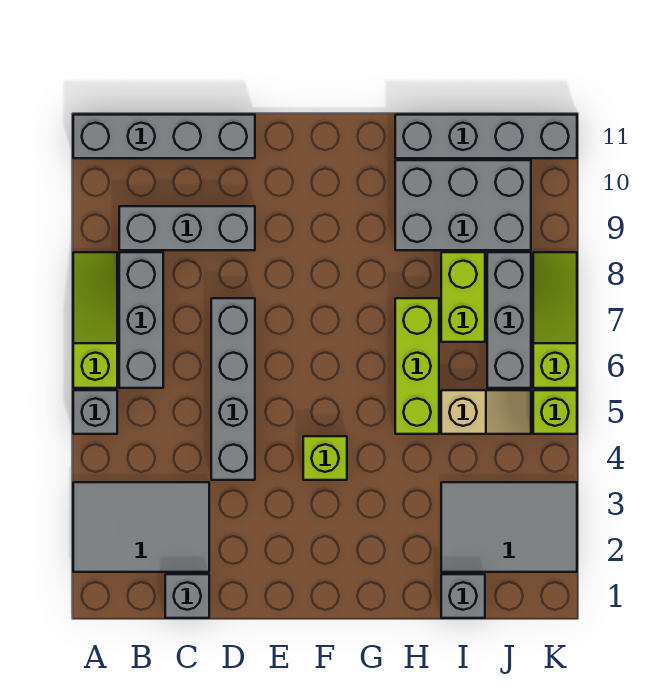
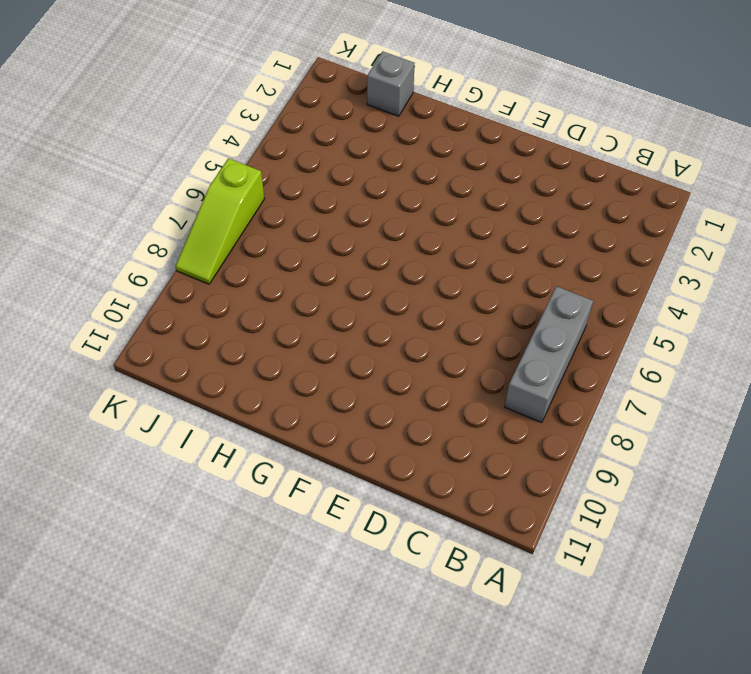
none -> grey 2x3 tile [73,482,209,572]
none -> grey 1x1 brick [73,390,117,434]
none -> lime 1x3 slope [73,252,117,388]

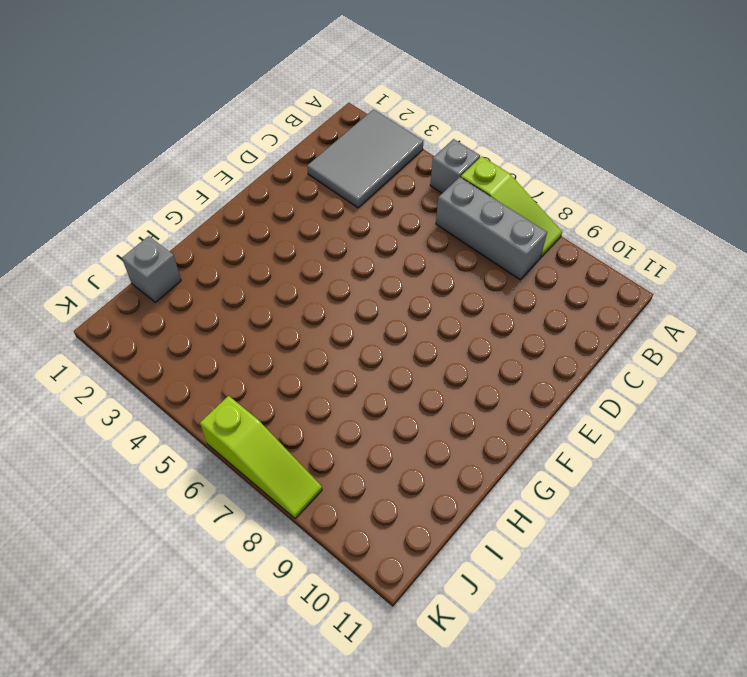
none -> grey 1x4 brick [73,115,255,158]
none -> grey 1x3 brick [119,206,255,250]
none -> grey 1x1 brick [165,574,209,618]

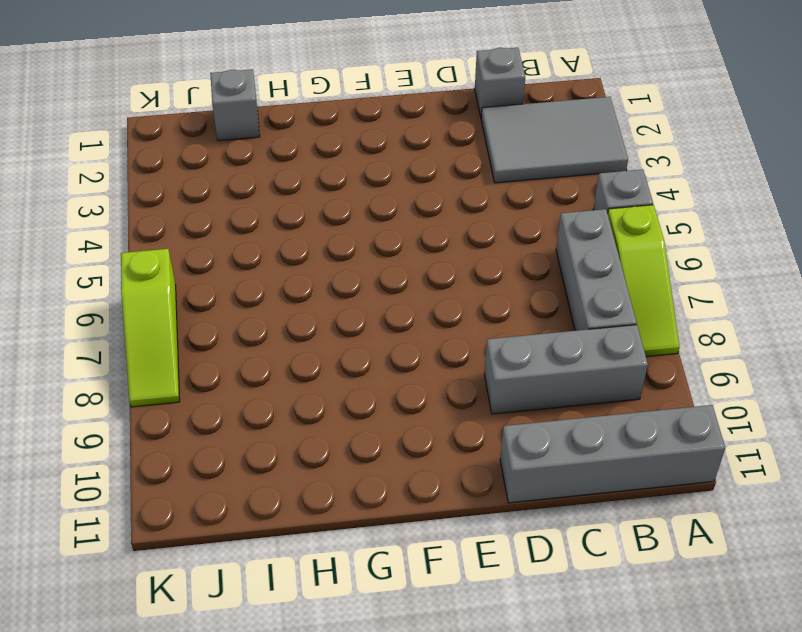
none -> grey 1x4 brick [211,298,255,480]
none -> lime 1x1 brick [303,436,347,480]
none -> lime 1x3 brick [395,298,439,434]

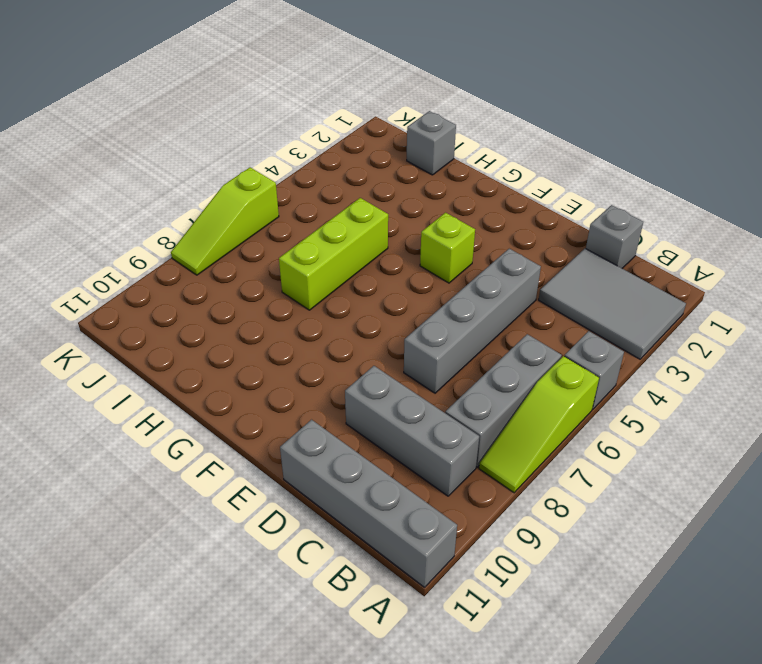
none -> grey 2x3 brick [395,160,531,250]
none -> grey 1x4 brick [395,115,577,158]
none -> grey 2x3 tile [441,482,577,572]

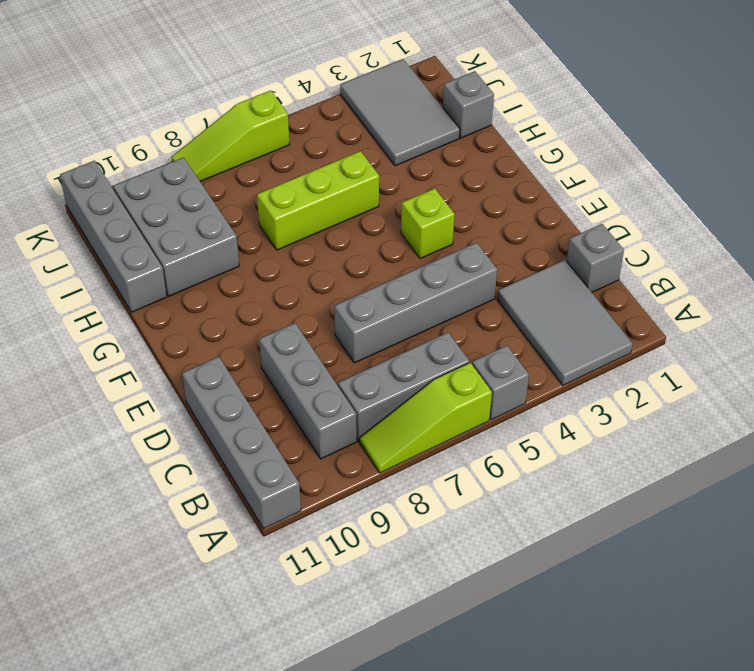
none -> tan 1x2 slope [441,390,531,434]
none -> lime 1x2 brick [441,252,485,342]
none -> grey 1x3 brick [487,252,531,388]

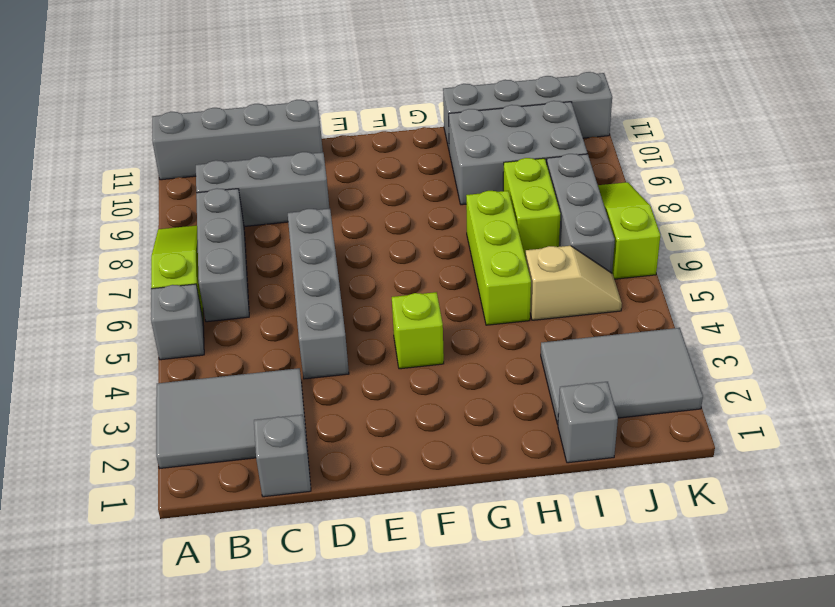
none -> lime 1x1 brick [533,390,577,434]

